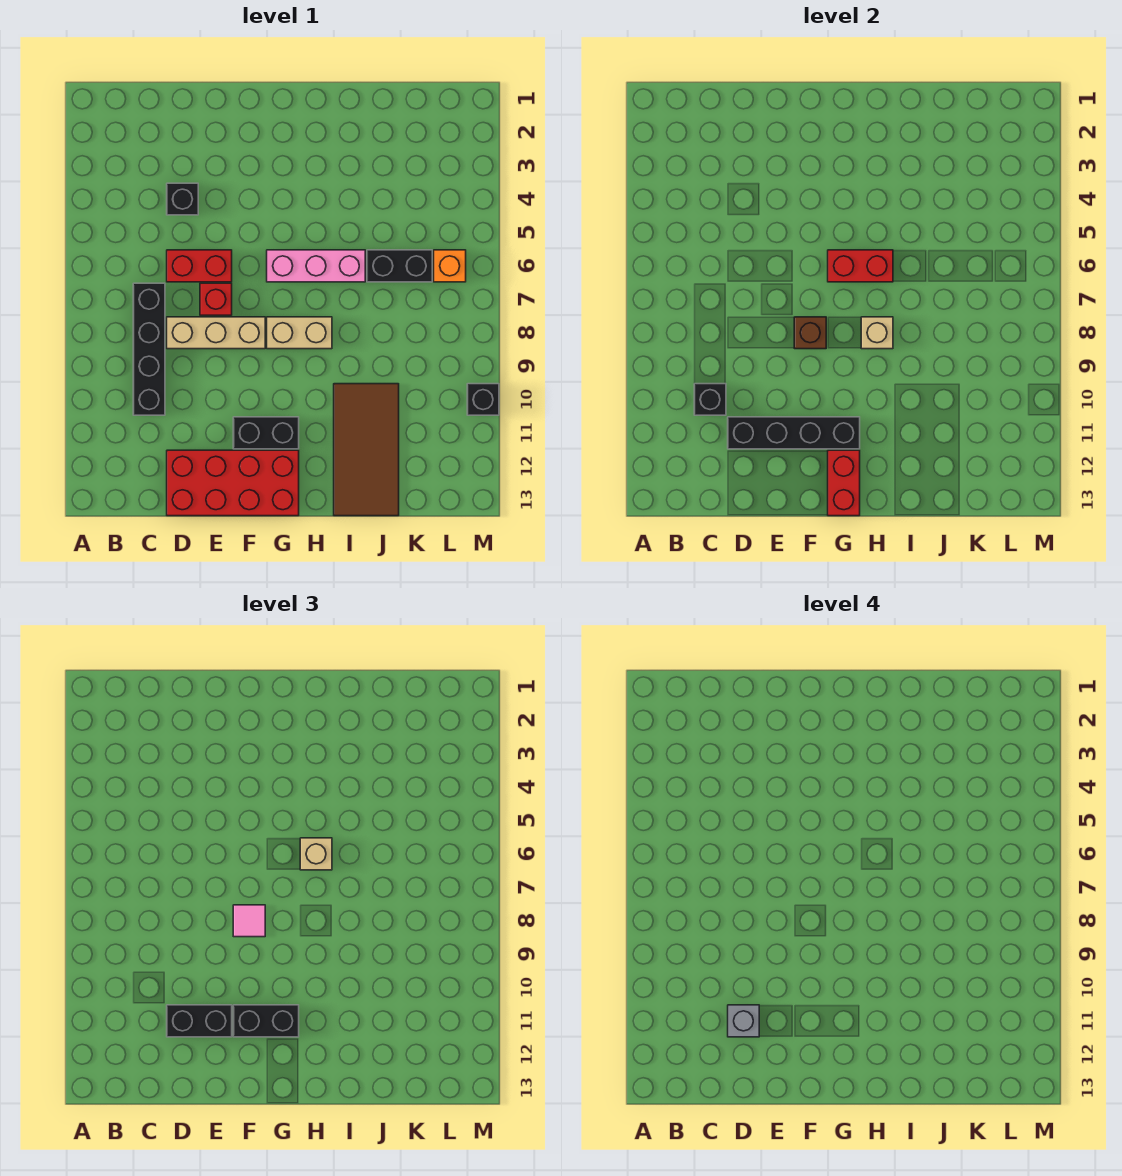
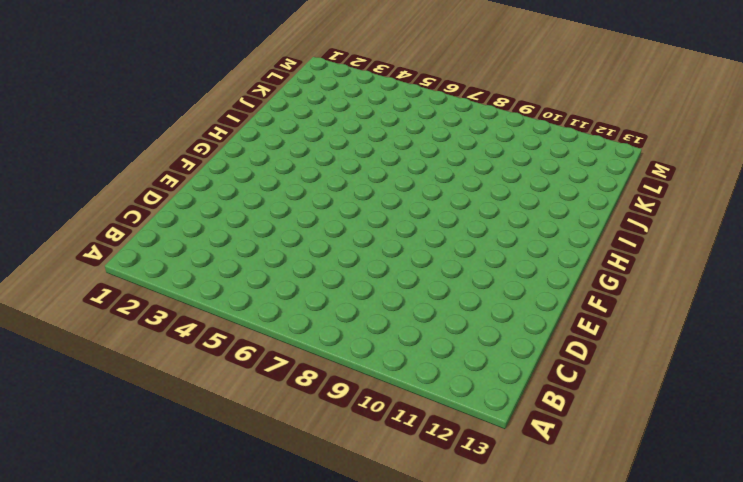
none -> black 1x4 brick [133,283,165,415]
none -> black 1x1 brick [167,183,198,215]
none -> red 1x2 brick [167,250,232,282]

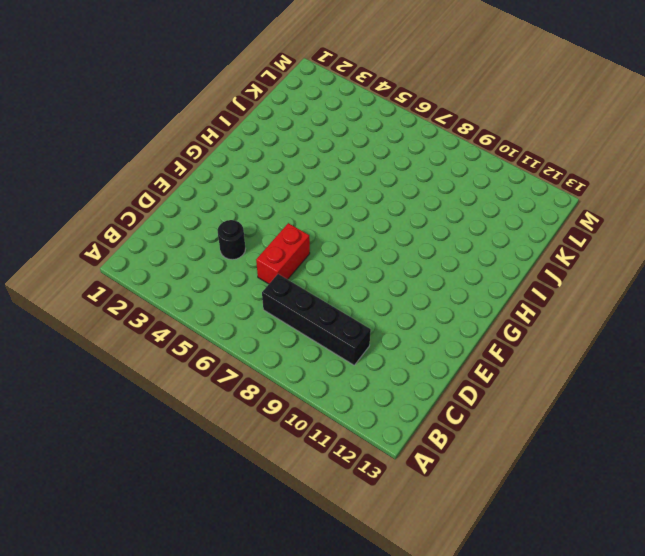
black 1x1 round brick [218,220,246,260] -> black 1x1 brick [167,183,198,215]
none -> tan 1x3 brick [167,317,265,349]
none -> red 2x4 brick [167,450,299,516]
none -> red 1x1 brick [200,283,232,315]

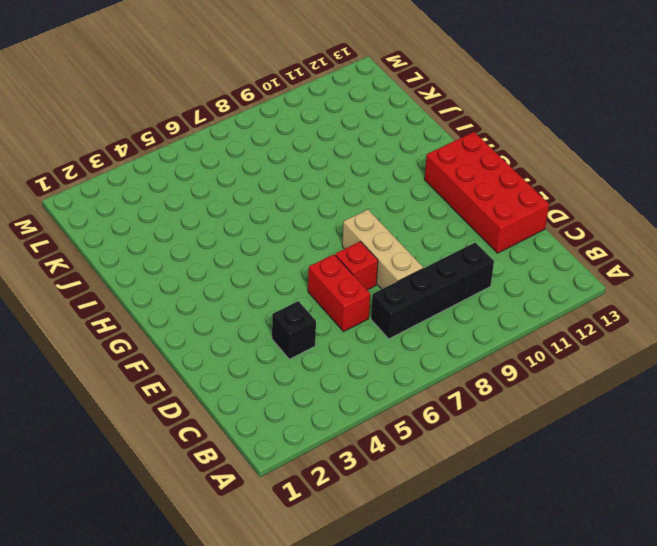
none -> black 1x2 brick [233,417,299,449]
none -> pink 1x3 brick [267,250,365,282]
none -> tan 1x2 brick [267,317,332,349]

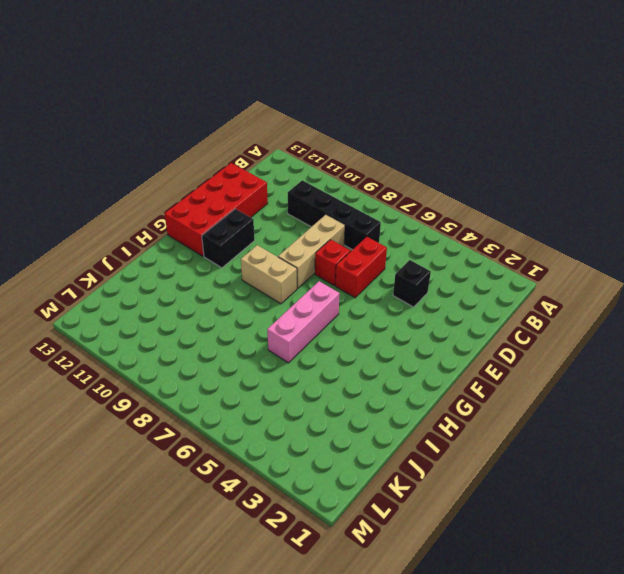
tan 1x2 brick [241,245,297,304] -> tan 1x2 brick turned to [267,317,332,349]
none -> brown 2x4 tile [334,384,399,516]
none -> black 1x2 brick [367,250,432,282]
none -> orange 1x1 brick [434,250,466,282]

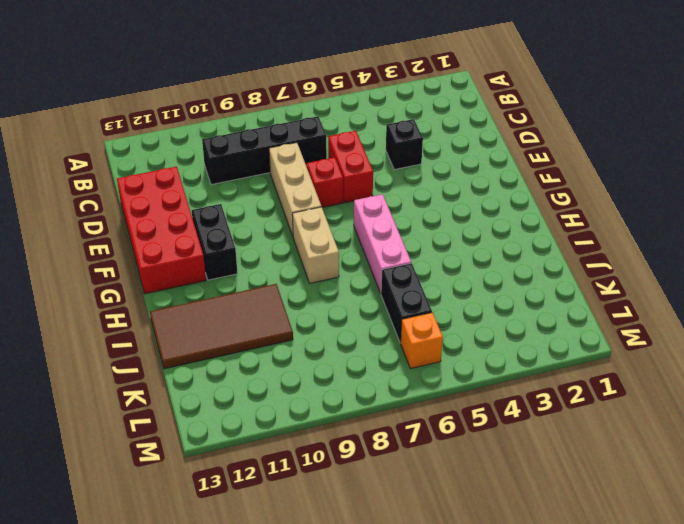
none -> black 1x1 brick [467,384,499,415]
none -> black 1x1 brick [694,384,726,415]
none -> black 1x4 brick [728,417,860,449]

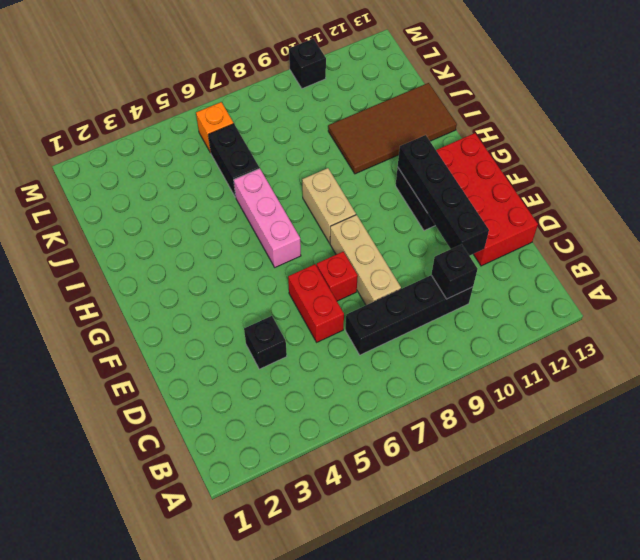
none -> brown 1x1 brick [794,317,826,349]
none -> red 1x2 brick [828,250,893,282]
none -> red 1x2 brick [828,450,860,516]

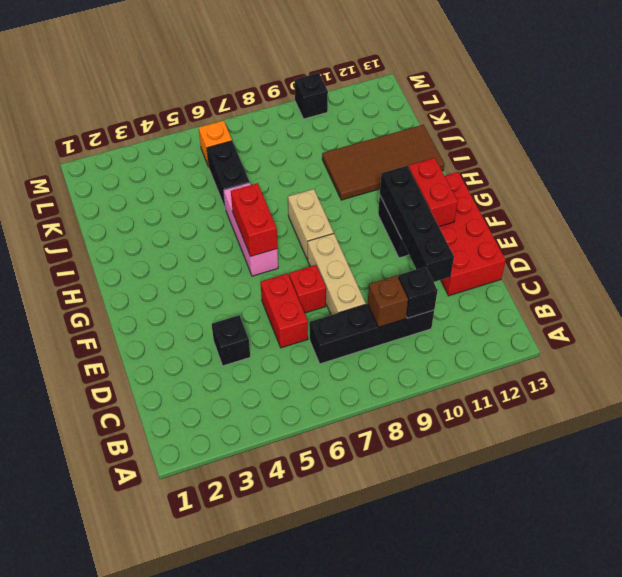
brown 1x1 brick [368,275,408,327] -> brown 1x1 brick moved to [794,317,826,349]
red 1x2 brick [409,158,458,227] -> red 1x2 brick turned to [828,450,860,516]
none -> tan 1x1 brick [861,317,893,349]
none -> black 1x2 brick [167,1005,232,1037]
none -> pink 1x1 tile [233,905,265,937]

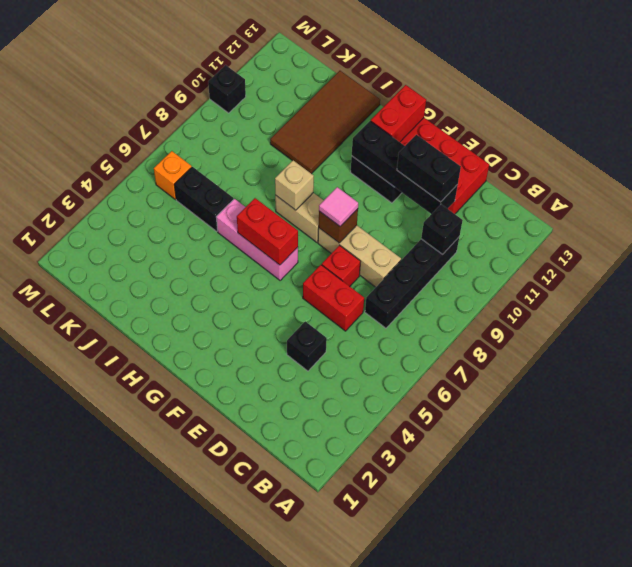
none -> black 1x2 brick [233,1005,299,1037]
none -> tan 1x1 brick [300,838,332,870]
none -> grey 1x1 brick [728,1005,759,1037]

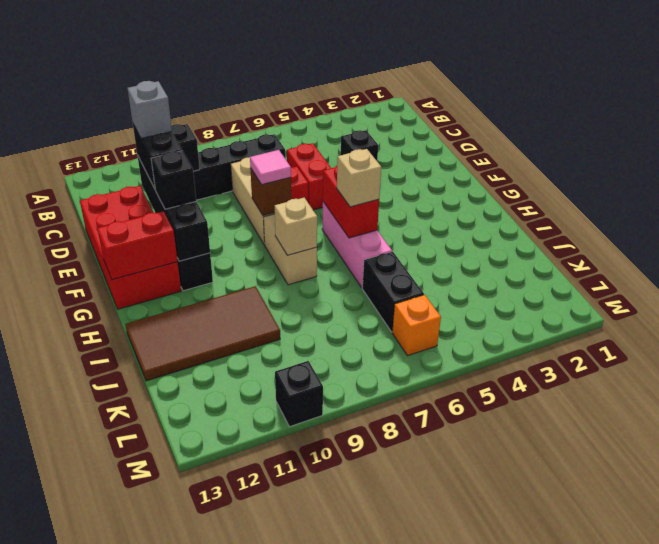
black 1x1 brick [151,151,196,209] -> black 1x2 brick [233,1005,299,1037]

